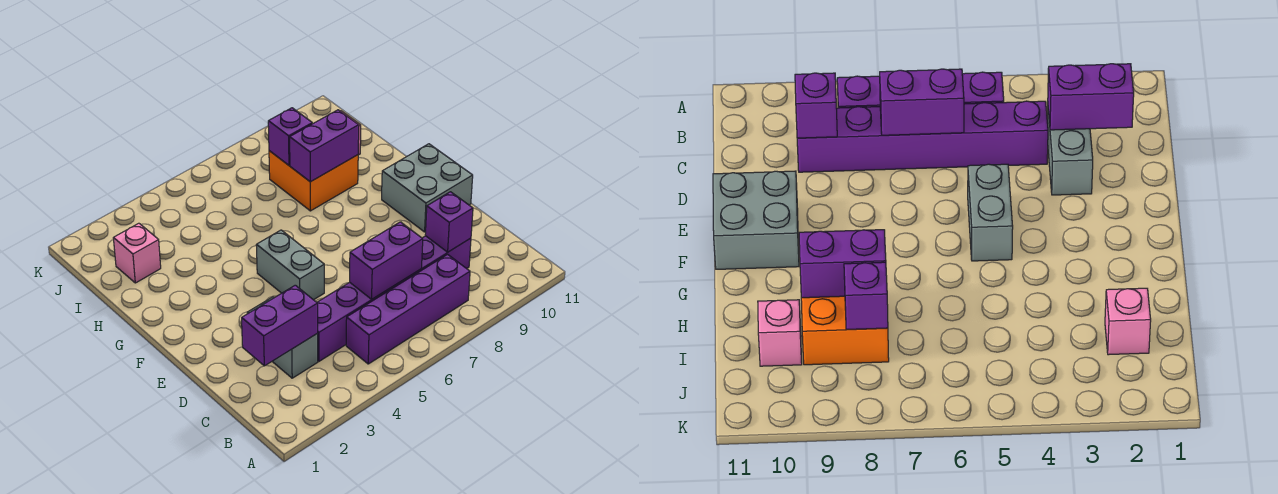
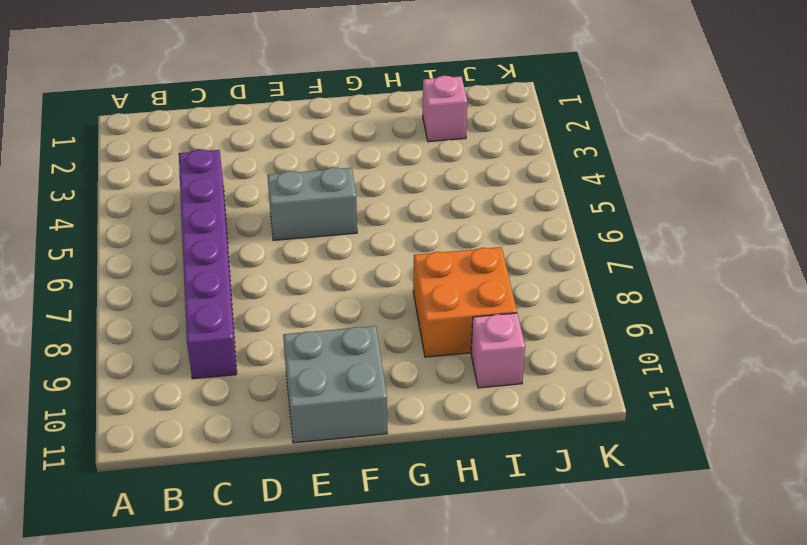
none -> purple 1x4 brick [346,254,470,364]
none -> grey 1x2 brick [247,297,318,378]
none -> purple 1x2 brick [242,285,318,366]

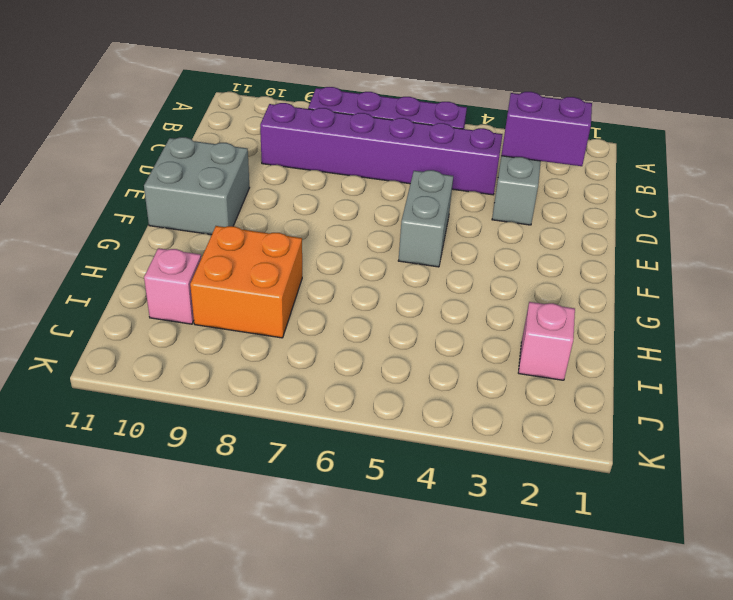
none -> purple 1x2 brick [350,222,423,299]
none -> purple 1x1 brick [425,192,473,252]
none -> purple 1x2 brick [290,110,359,182]

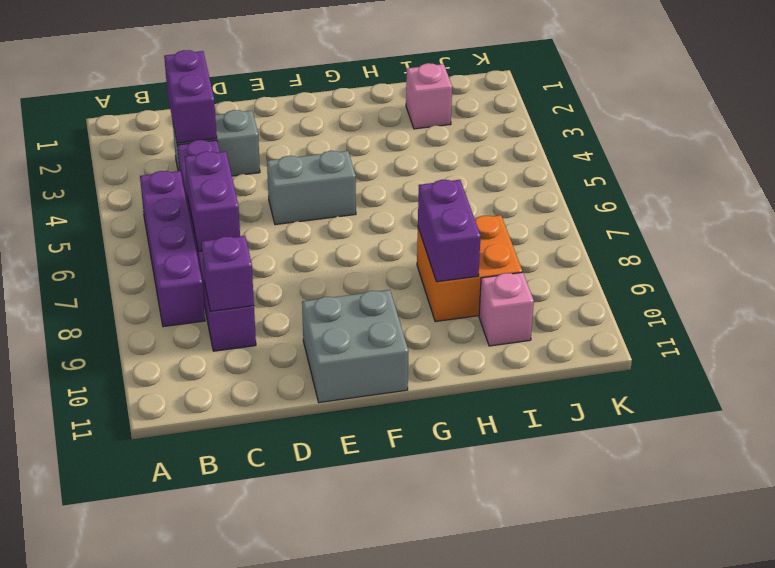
none -> purple 1x1 brick [268,108,312,165]

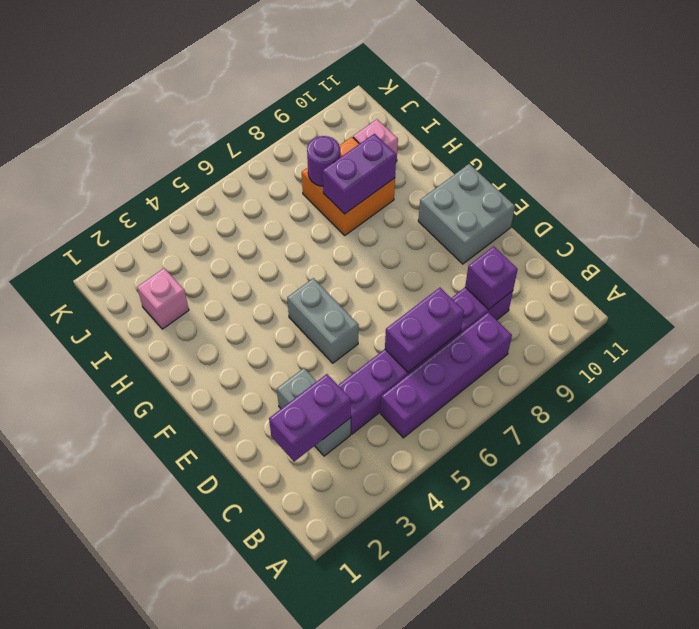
purple 1x1 round brick [307,136,340,186] -> purple 1x1 brick [268,108,312,165]

